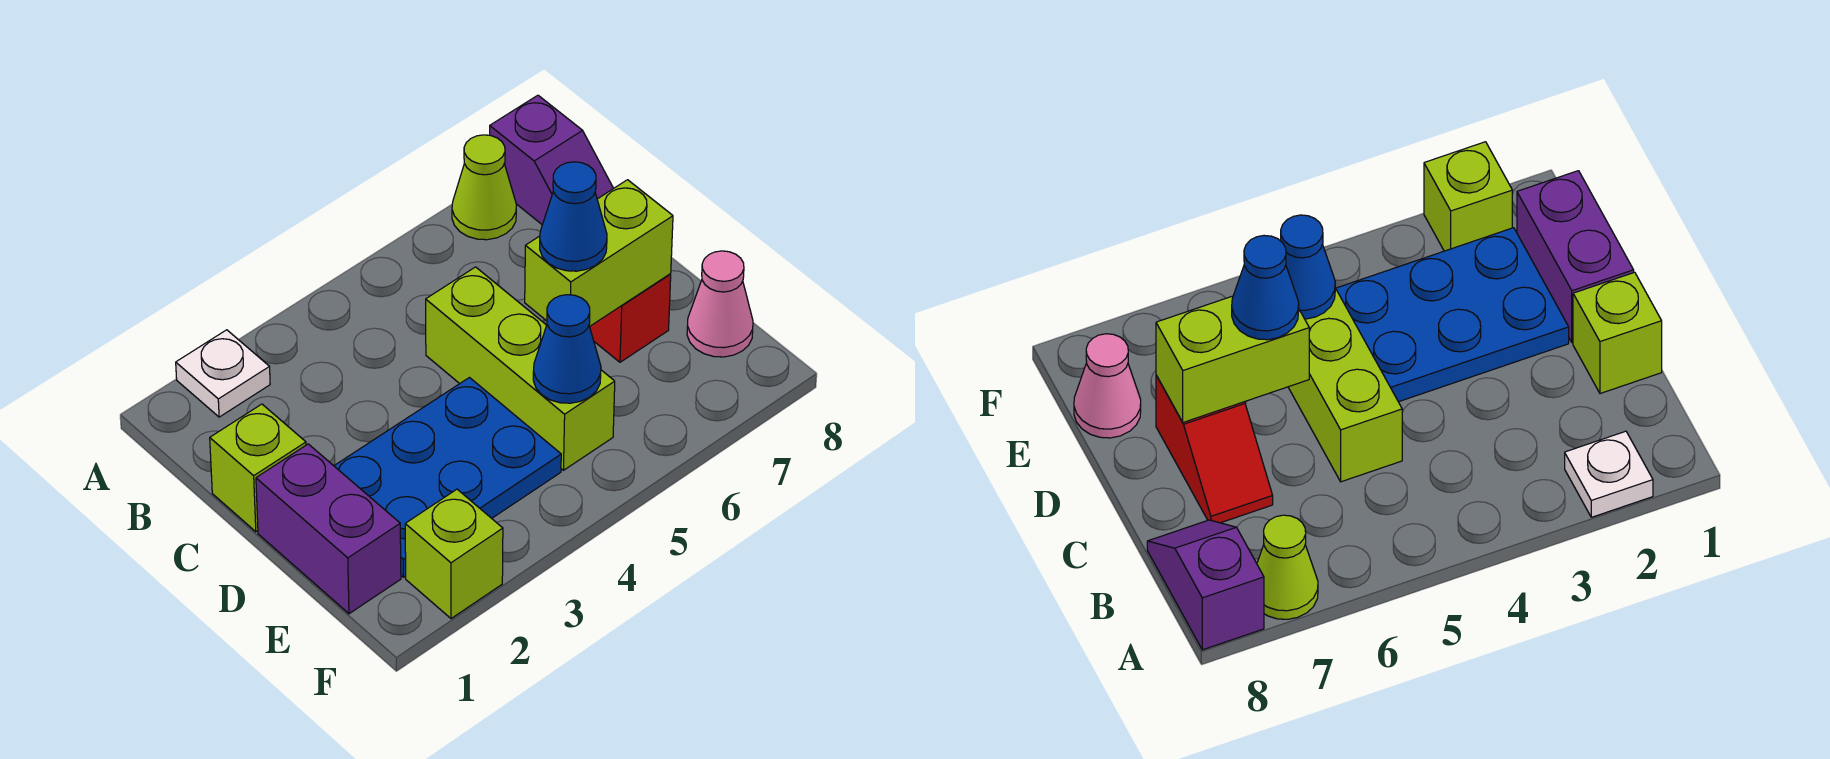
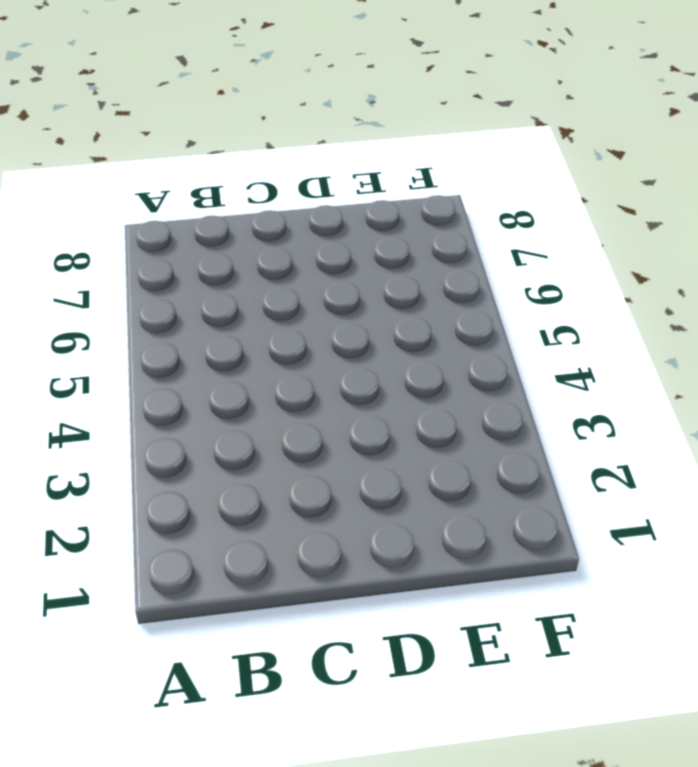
none -> white 1x1 plate [176,330,270,417]
none -> lime 1x1 cone [452,135,516,240]
none -> purple 1x2 slope [490,95,614,225]

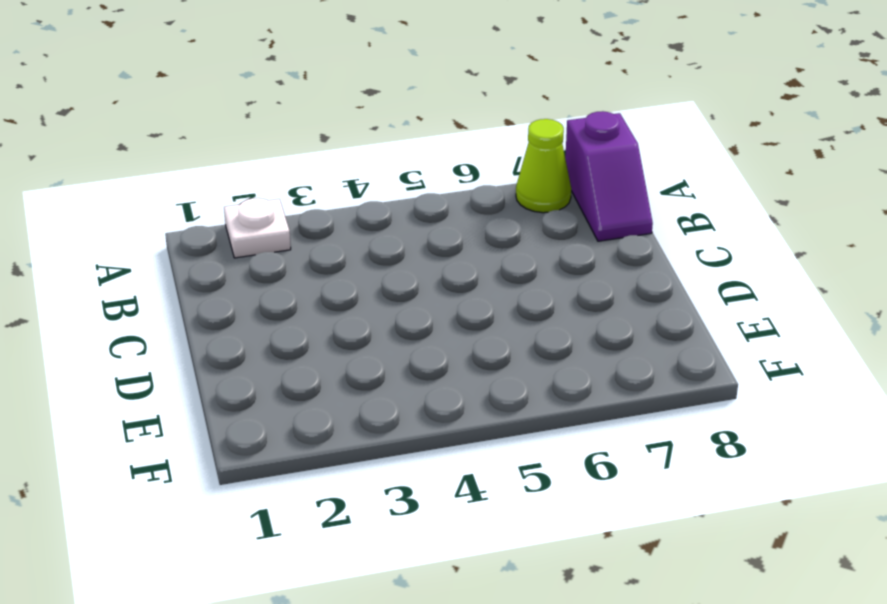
none -> lime 1x1 brick [210,404,306,532]
none -> lime 1x3 brick [426,267,615,470]
none -> red 1x2 slope [590,274,671,362]

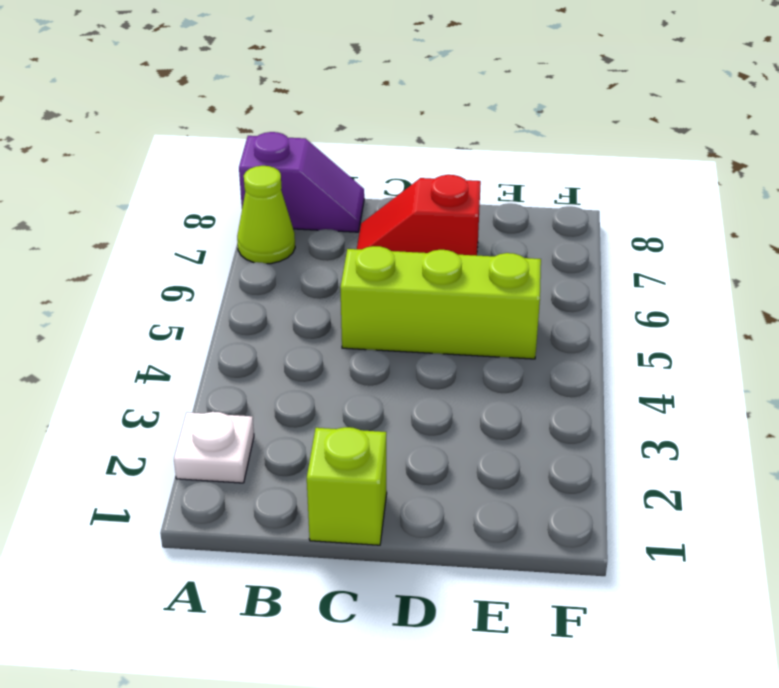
none -> purple 1x2 brick [256,444,401,614]
none -> blue 2x3 plate [334,378,561,577]
none -> pink 1x1 cone [687,251,753,357]

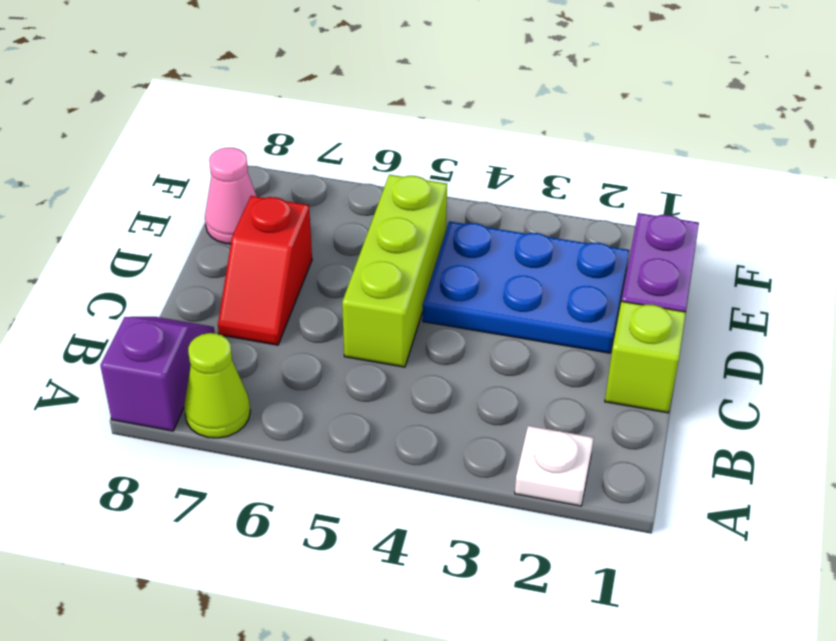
none -> lime 1x1 brick [405,489,503,619]
none -> lime 1x2 brick [525,180,673,326]
none -> blue 1x1 cone [533,295,601,403]

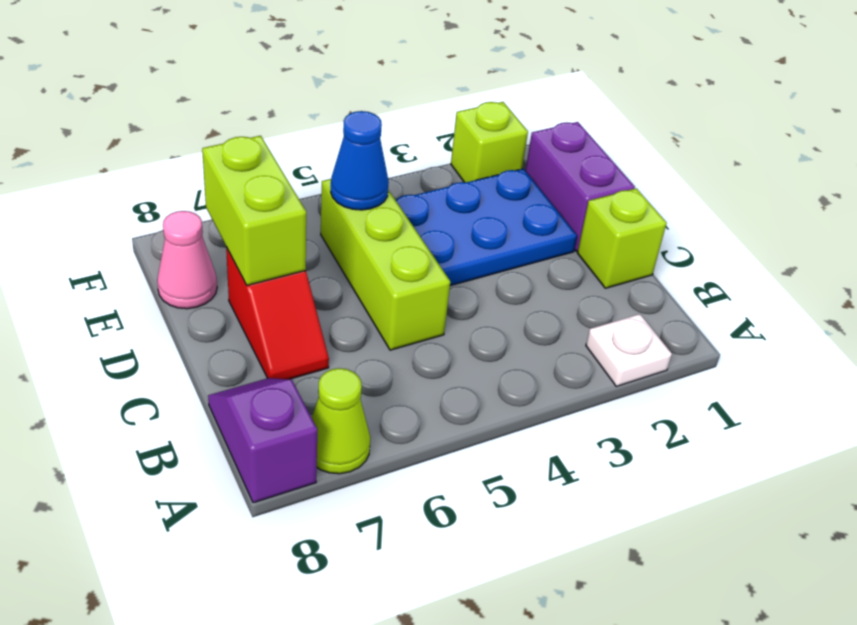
lime 1x2 brick [202,136,306,285] -> lime 1x2 brick turned to [525,180,673,326]
none -> blue 1x1 cone [540,162,607,271]

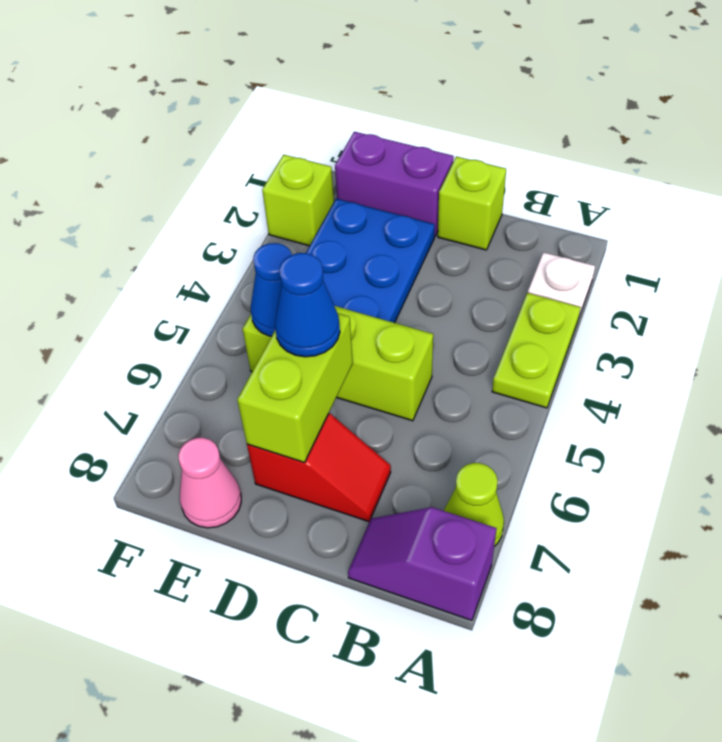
lime 1x2 plate [492,293,581,408] -> none

